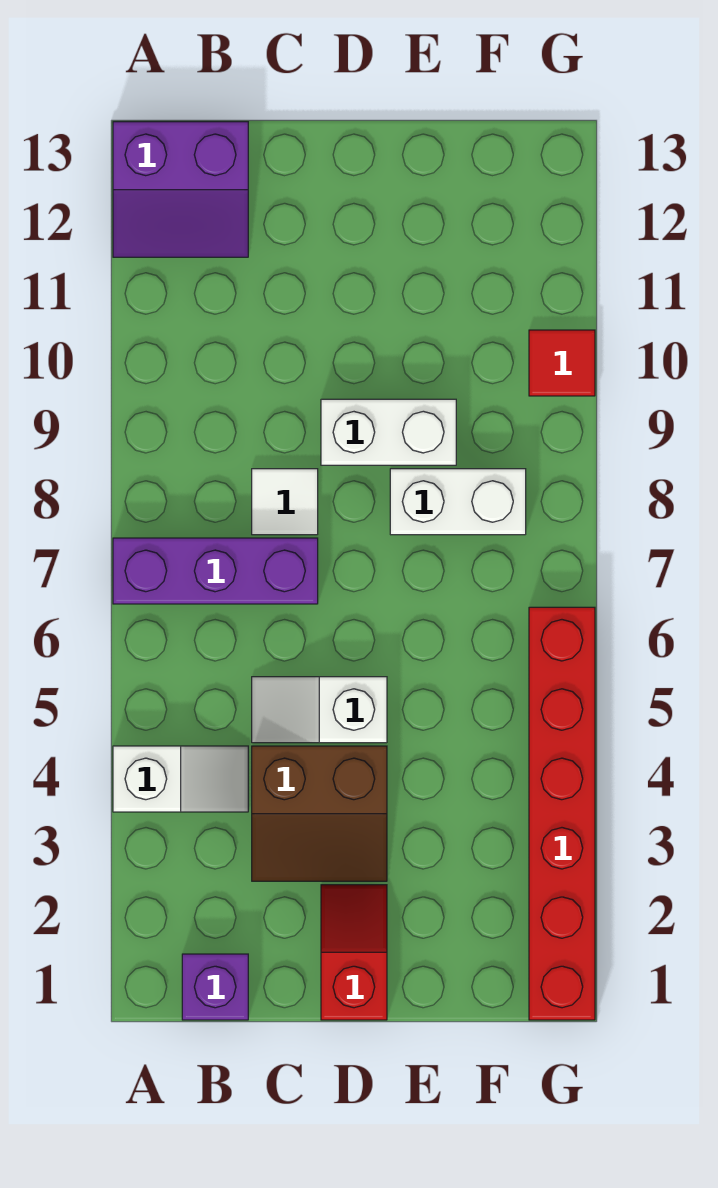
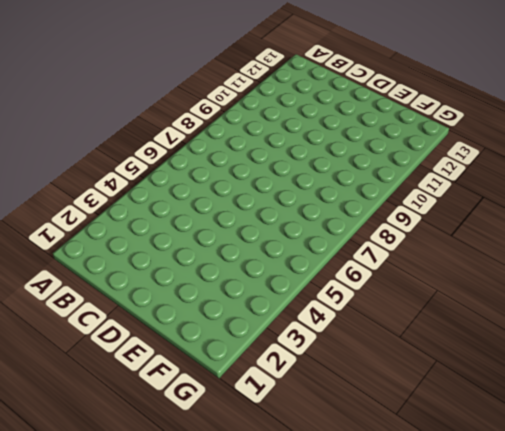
none -> white 1x2 slope [113,746,248,812]
none -> purple 1x3 brick [113,538,318,604]
none -> purple 2x2 slope [113,122,248,257]

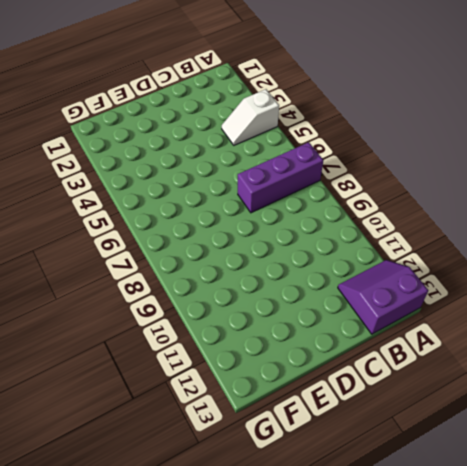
none -> purple 1x1 brick [182,954,248,1020]
none -> brown 2x2 slope [252,746,387,881]
none -> white 1x2 slope [252,677,387,743]

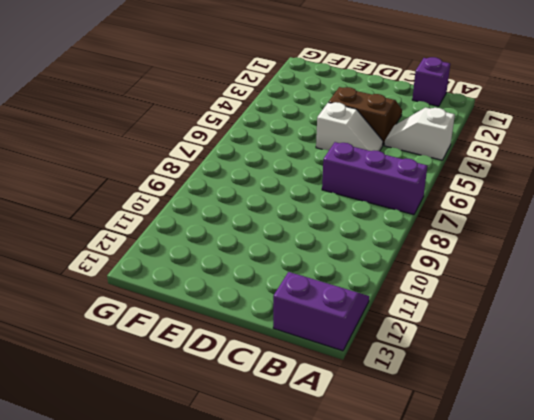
none -> white 1x1 tile [252,469,318,535]
none -> red 1x2 slope [321,885,387,1020]
none -> white 1x2 brick [321,399,456,465]

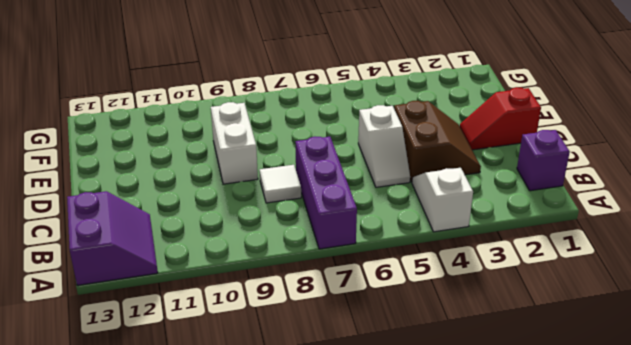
none -> white 1x2 brick [390,469,526,535]
none -> red 1x6 brick [529,607,595,1020]
none -> red 1x1 tile [529,330,595,396]

